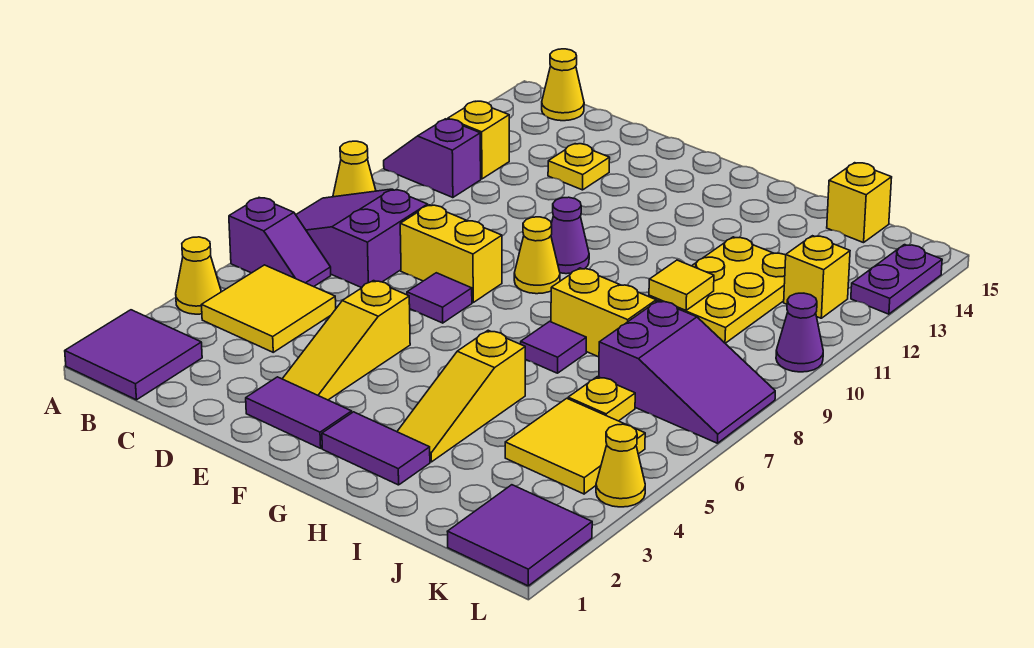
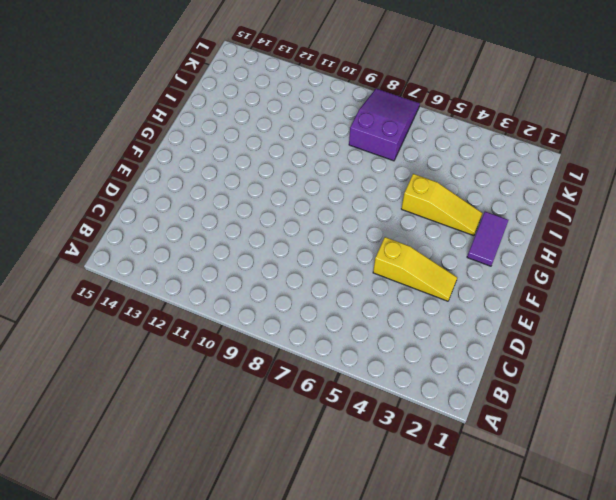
none -> purple 2x2 tile [65,310,202,400]
none -> yellow 1x1 cone [176,237,221,314]
none -> purple 1x2 slope [229,198,331,287]
none -> purple 2x3 slope [296,189,428,288]

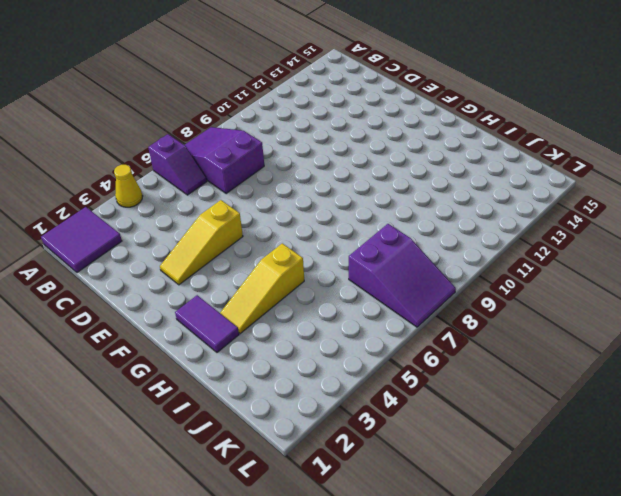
none -> yellow 1x1 cone [333,141,376,197]
none -> purple 1x2 slope [384,119,481,198]
none -> yellow 2x2 tile [202,265,336,352]
none -> yellow 1x1 brick [448,101,509,179]

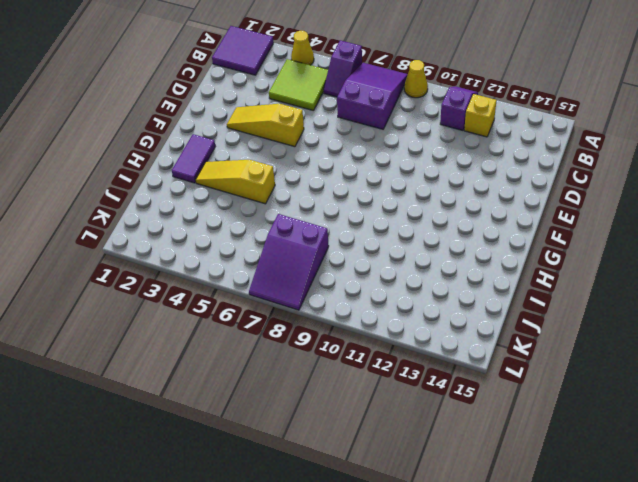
lime 2x2 tile [269,59,328,111] -> yellow 2x2 tile [202,265,336,352]
none -> yellow 1x1 cone [542,49,584,121]
none -> yellow 1x2 brick [400,205,502,302]
none -> yellow 1x1 plate [548,144,610,190]
none -> purple 1x2 tile [246,377,352,448]

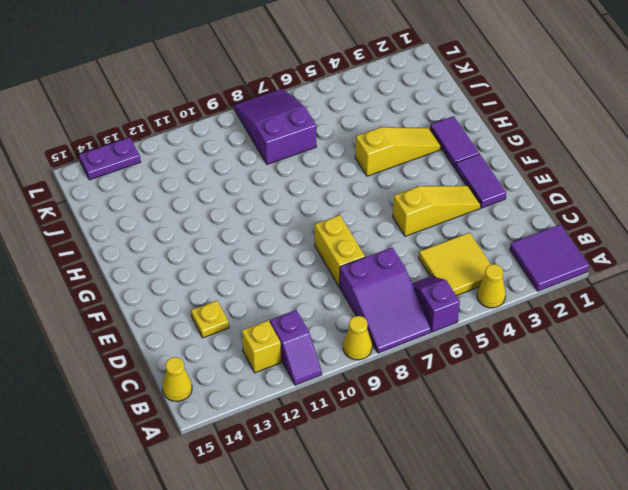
none -> purple 1x1 tile [407,273,472,323]
none -> yellow 1x1 cone [514,217,560,294]
none -> purple 1x1 cone [551,197,589,274]
none -> purple 1x1 tile [521,321,586,373]

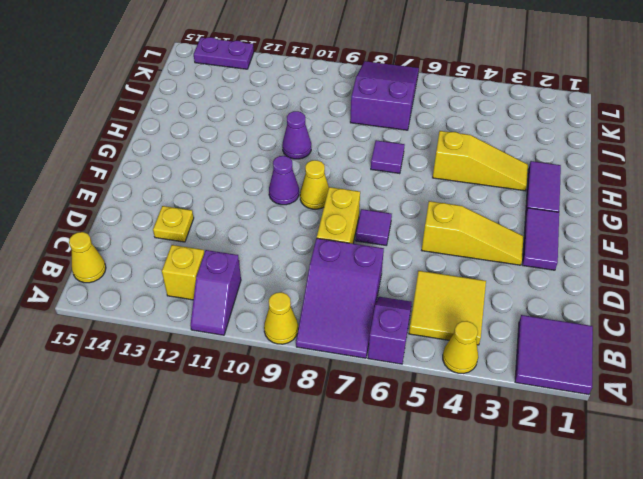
purple 1x1 cone [282,111,311,159] -> purple 1x1 cone moved to [776,293,823,372]
none -> yellow 1x2 brick [551,268,656,357]
none -> yellow 2x3 plate [649,237,786,343]
none -> yellow 2x2 tile [505,398,645,494]
none -> yellow 1x1 plate [568,377,635,421]

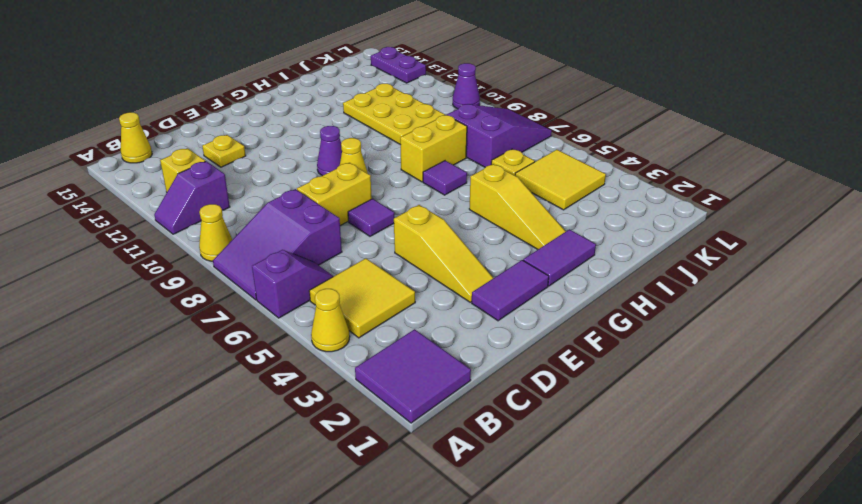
none -> yellow 1x1 brick [827,163,892,243]
none -> purple 2x2 tile [447,485,592,586]
none -> yellow 1x1 brick [784,236,850,318]
none -> yellow 1x1 cone [596,424,645,507]

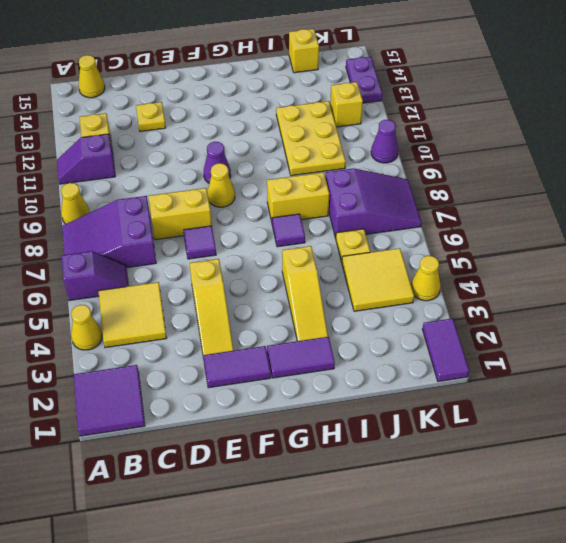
purple 1x2 tile [422,318,469,382] -> purple 2x2 tile [447,485,592,586]
none -> yellow 1x1 tile [649,260,714,310]

